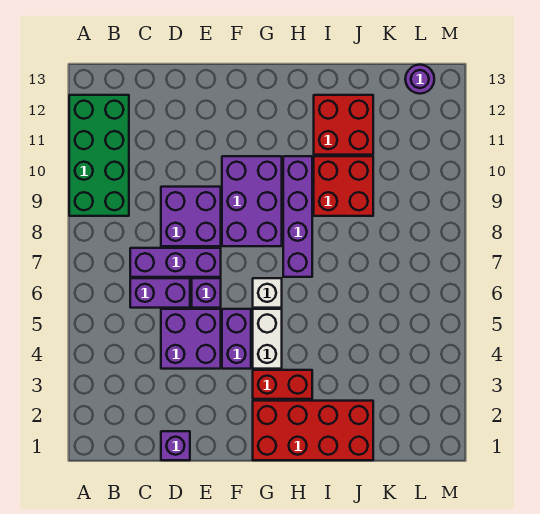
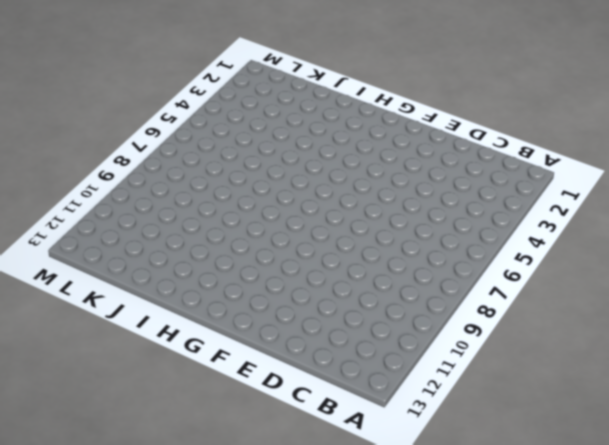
none -> green 2x4 brick [69,95,129,216]
none -> purple 1x2 brick [130,278,190,308]
none -> purple 1x3 brick [130,248,221,277]

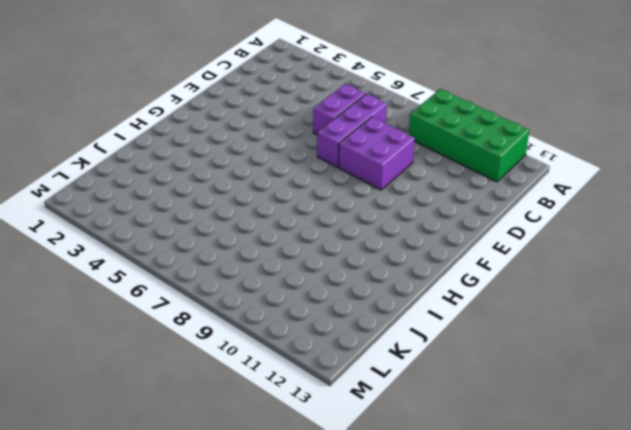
none -> purple 1x1 brick [161,431,190,460]
none -> purple 2x2 brick [161,309,221,369]
none -> purple 1x1 brick [192,278,221,308]

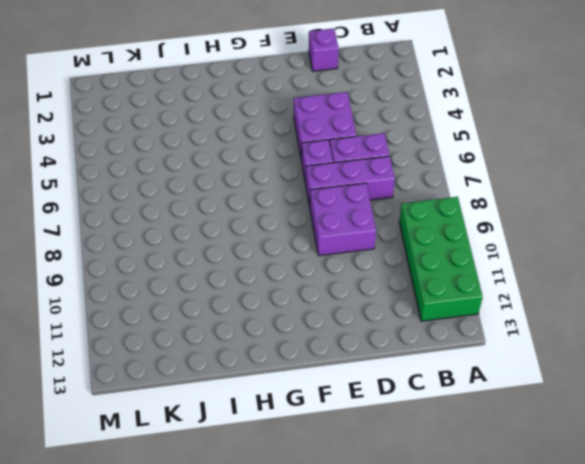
none -> purple 1x2 brick [222,309,251,369]
none -> purple 2x3 brick [222,156,282,246]
none -> red 2x4 brick [253,401,373,460]

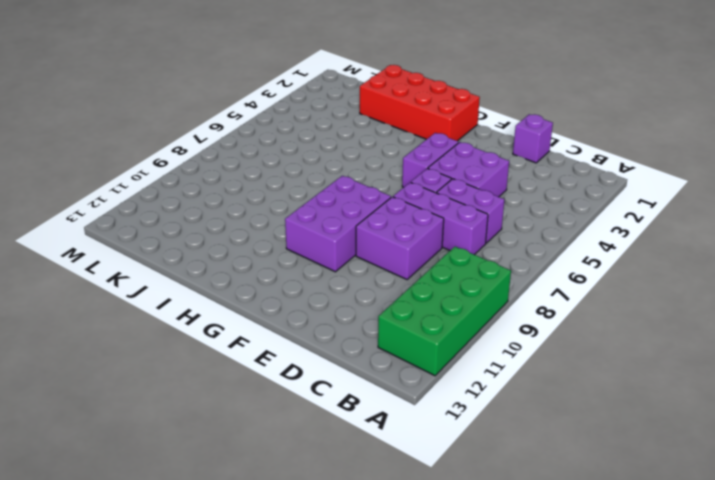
none -> red 1x2 brick [253,370,312,399]
none -> white 1x2 brick [253,309,282,369]
none -> white 1x1 brick [253,278,282,308]

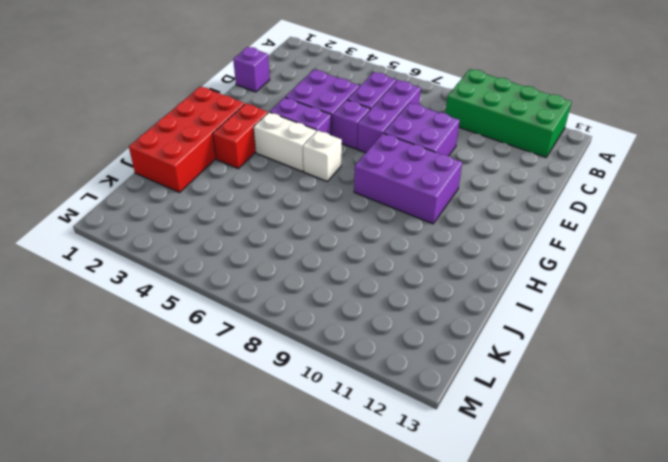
none -> purple 1x4 brick [283,156,312,277]
none -> red 2x2 brick [314,156,373,216]
none -> red 2x2 brick [314,95,373,155]

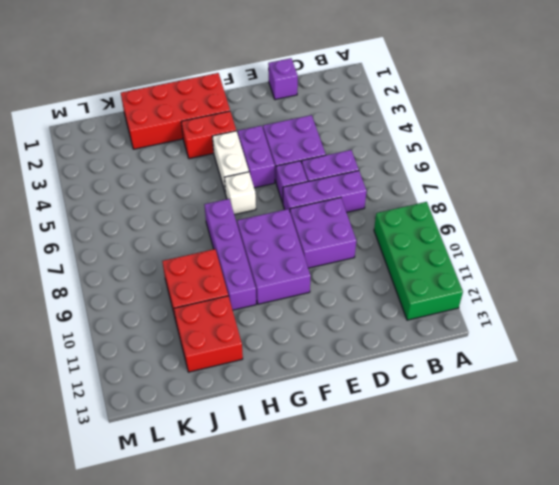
none -> purple 1x1 round brick [405,65,434,94]

